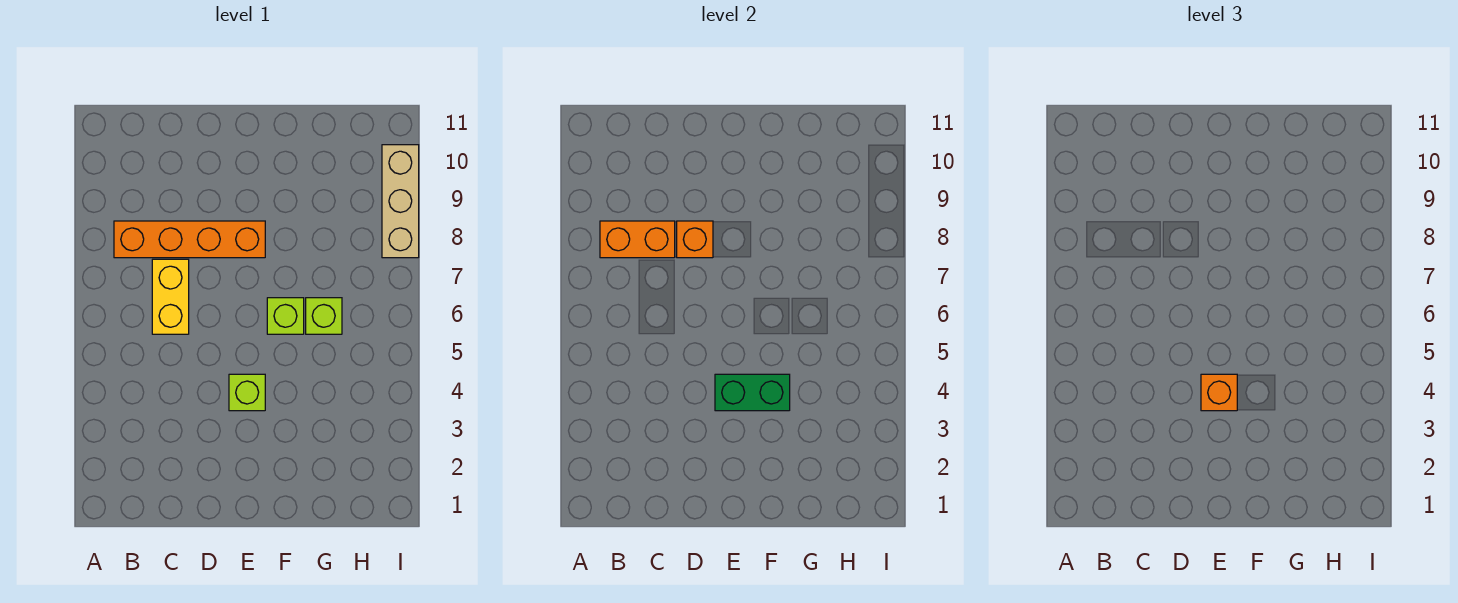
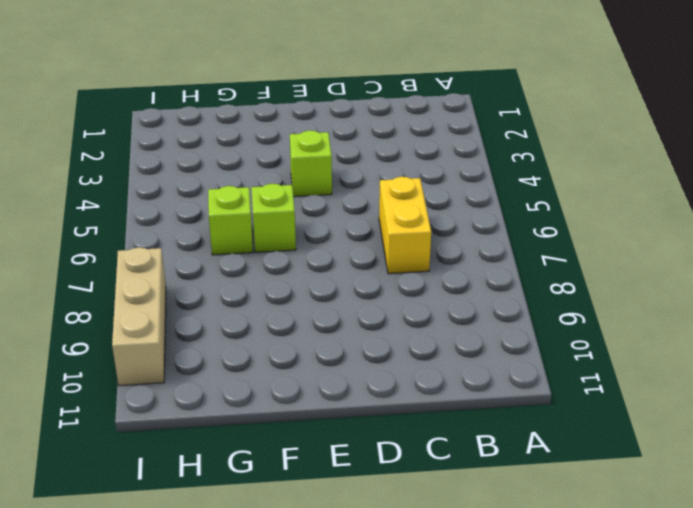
none -> orange 1x4 brick [114,221,265,258]
none -> orange 1x2 brick [600,221,675,258]

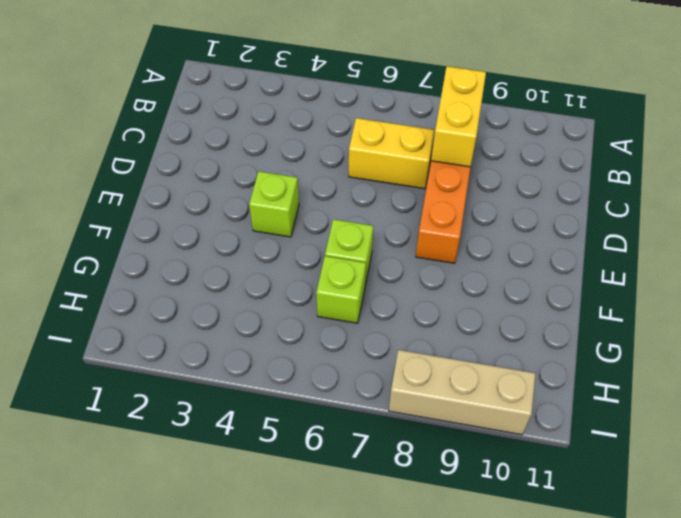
yellow 1x2 brick [431,66,486,167] -> orange 1x2 brick [600,221,675,258]
none -> orange 1x1 brick [677,221,713,258]
none -> green 1x2 brick [715,374,790,411]

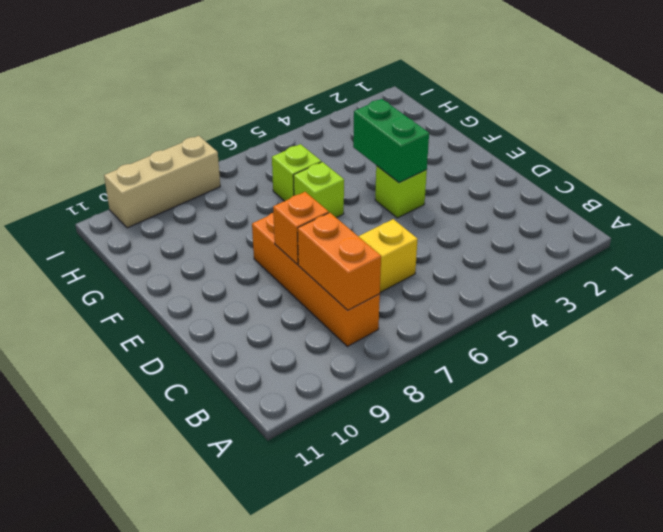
none -> orange 1x1 brick [1201,374,1237,411]

